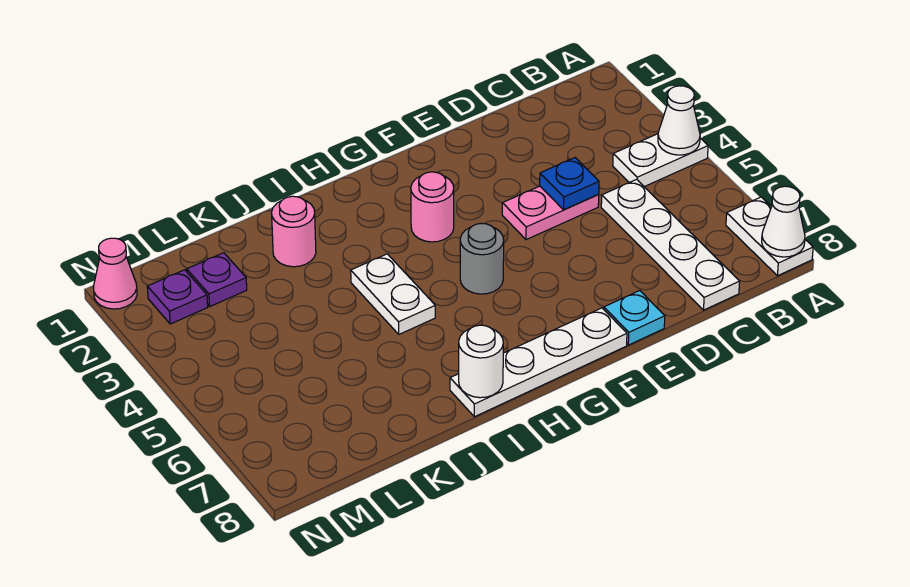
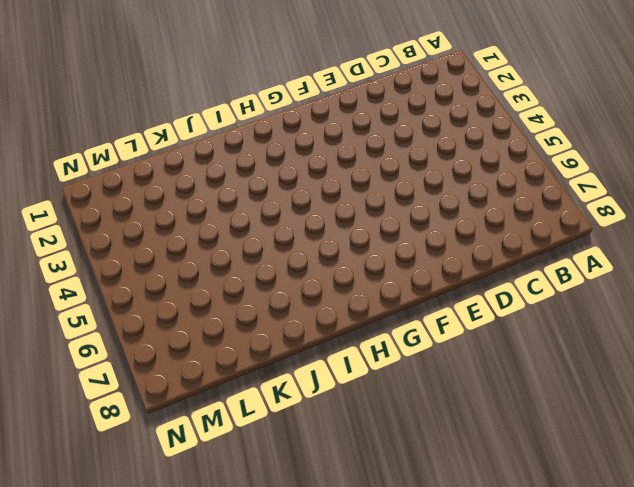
none -> white 1x2 plate [613,134,708,187]
none -> white 1x2 plate [726,197,813,276]
none -> white 1x4 plate [601,179,740,310]

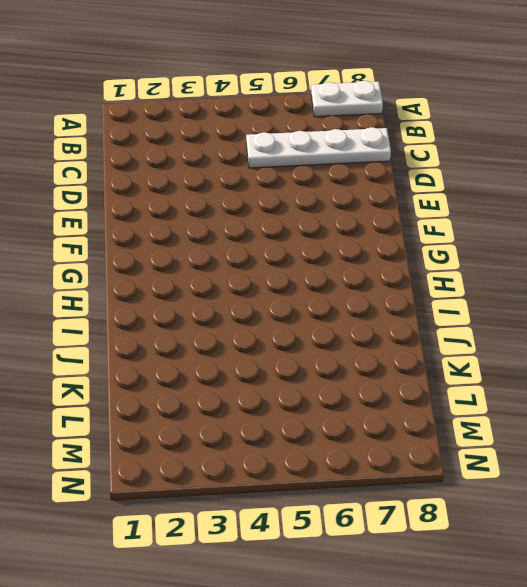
none -> white 1x2 plate [613,134,708,187]
none -> pink 1x2 plate [502,186,599,240]
none -> cyan 1x1 plate [604,291,665,345]

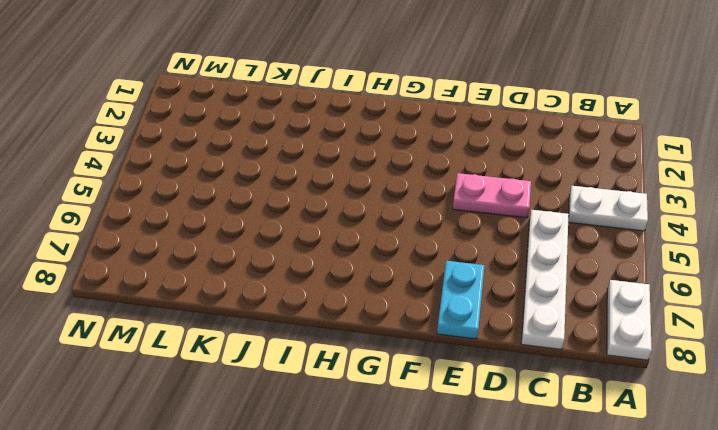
cyan 1x2 plate [437,261,485,339] -> cyan 1x1 plate [604,291,665,345]
none -> white 1x4 plate [450,308,627,417]
none -> pink 1x1 round brick [411,172,454,242]
none -> grey 1x1 round brick [460,223,504,294]

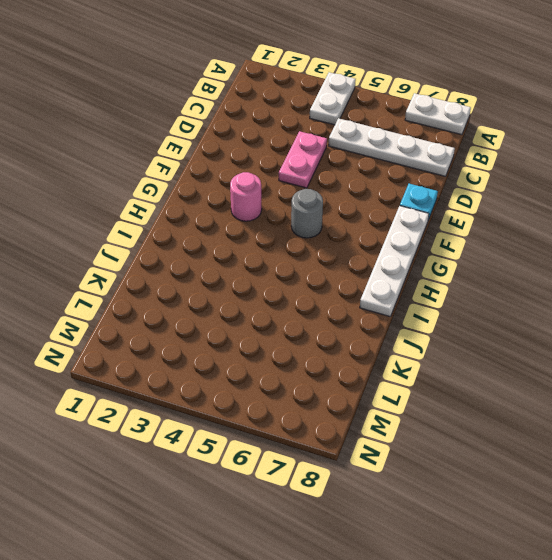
none -> white 1x2 plate [351,254,435,334]
none -> pink 1x1 round brick [272,196,316,267]
none -> purple 1x1 plate [187,253,247,306]

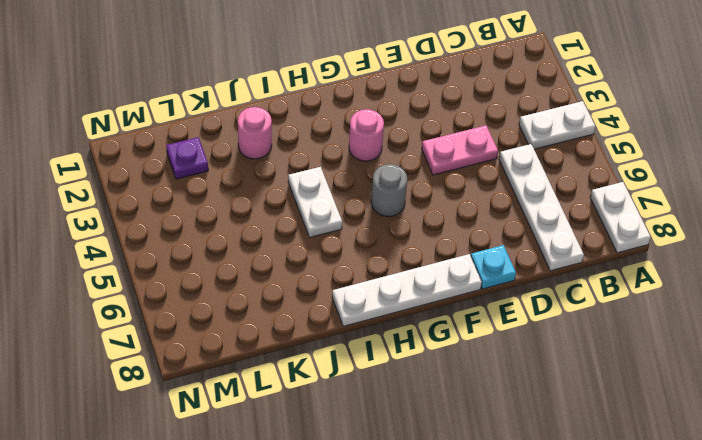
none -> purple 1x1 plate [147,270,208,324]
none -> pink 1x1 cone [94,238,137,309]
none -> white 1x1 cone [658,86,700,155]

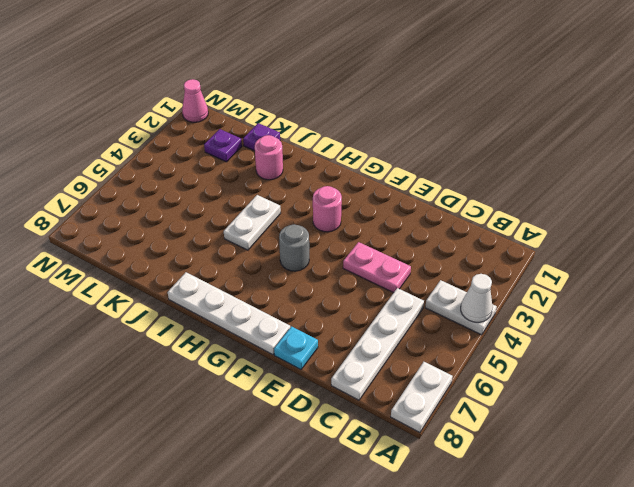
purple 1x1 plate [243,123,280,151] -> purple 1x1 plate moved to [147,270,208,324]
none -> white 1x1 cone [762,186,805,257]
none -> blue 1x1 plate [540,158,599,210]
none -> white 1x1 round brick [459,325,503,398]

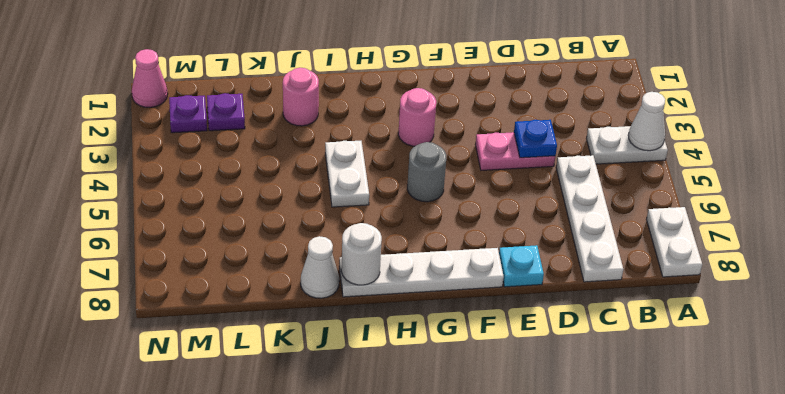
white 1x1 cone [301,236,339,298] -> white 1x1 cone moved to [762,186,805,257]

